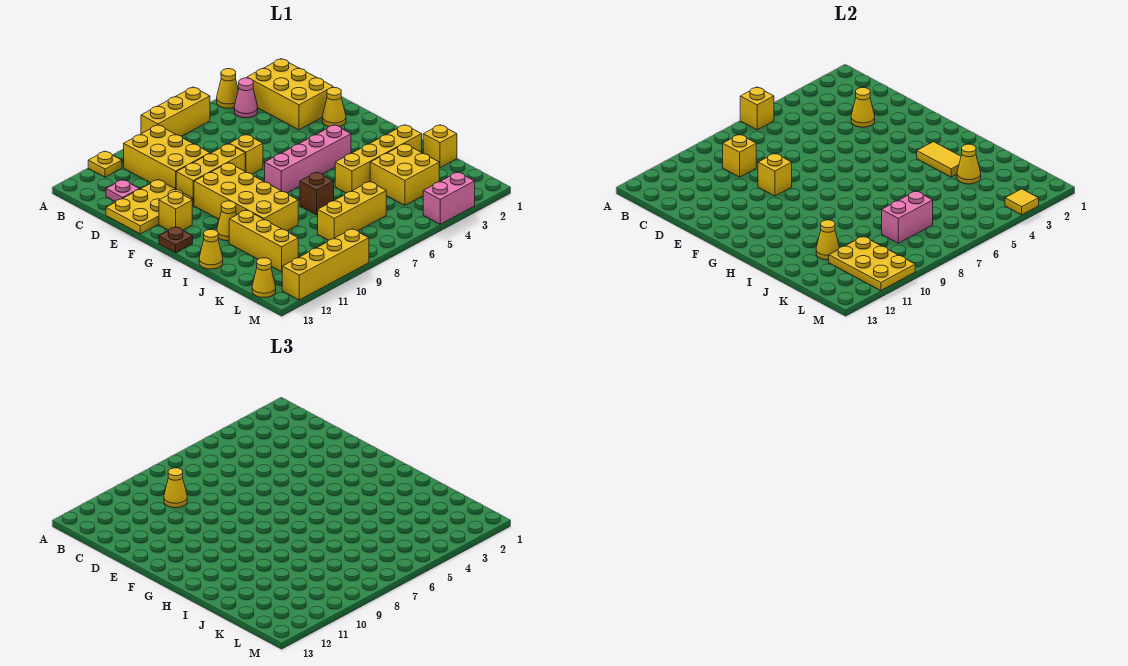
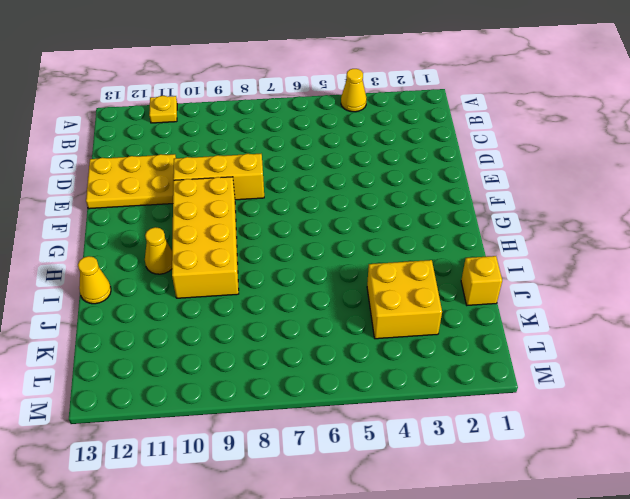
none -> yellow 1x3 brick [141,87,210,136]
none -> yellow 2x3 brick [247,59,333,130]
none -> pink 1x1 cone [234,78,258,118]
none -> yellow 2x3 brick [124,125,210,189]

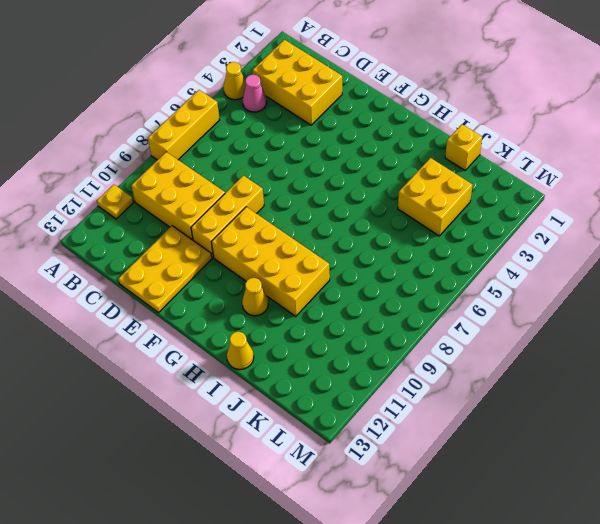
none -> pink 1x1 plate [106,180,139,202]
none -> yellow 1x1 cone [322,88,346,126]
none -> yellow 1x1 brick [229,134,263,174]
none -> yellow 1x1 brick [159,191,192,230]

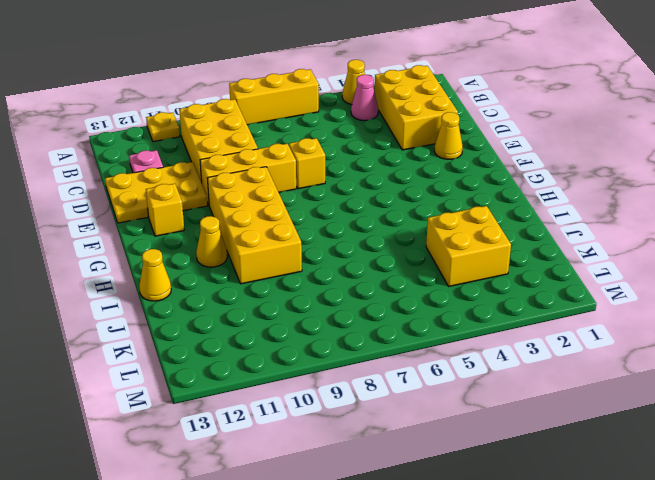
none -> pink 1x4 brick [265,125,351,193]
none -> brown 1x1 plate [159,227,193,253]
none -> yellow 1x4 brick [335,125,422,193]
none -> brown 1x1 brick [300,172,334,215]

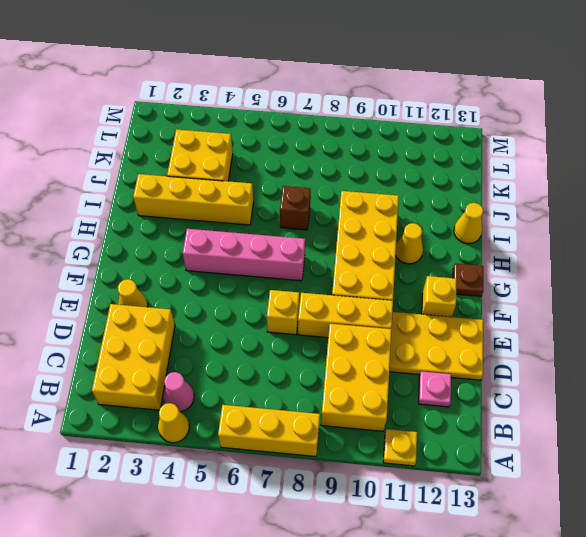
none -> yellow 1x3 brick [229,210,298,272]
none -> yellow 1x1 brick [423,125,457,167]
none -> yellow 1x3 brick [318,182,386,240]
none -> yellow 1x1 cone [252,258,276,297]

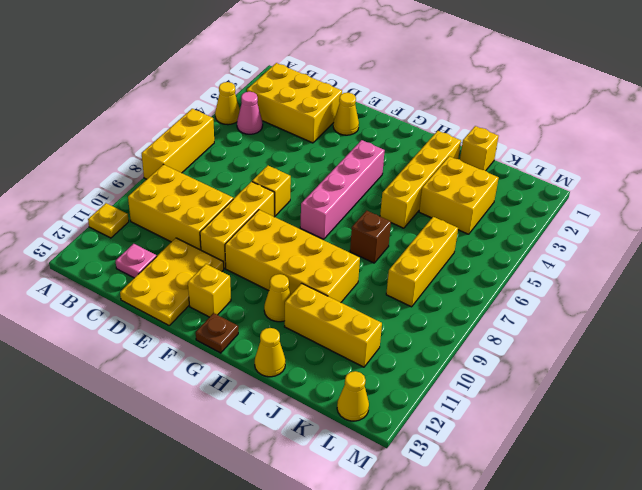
none -> pink 1x2 brick [423,172,475,224]
none -> yellow 1x4 brick [282,229,369,300]
none -> yellow 1x1 brick [740,87,774,130]
none -> yellow 1x1 brick [723,134,756,177]

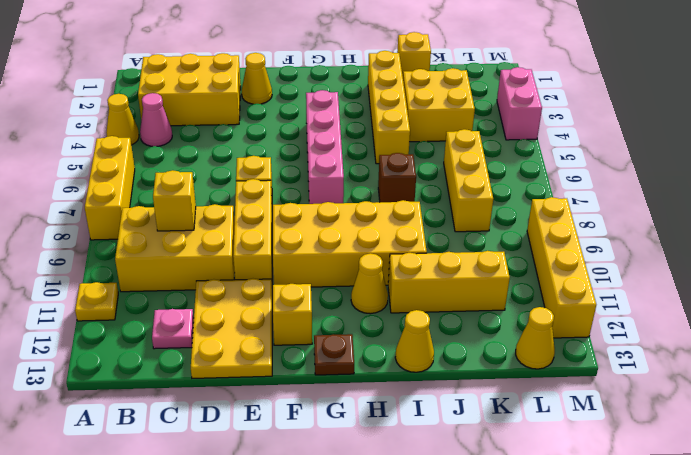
none -> yellow 1x1 brick [740,87,774,130]
none -> yellow 1x1 cone [851,88,875,127]
none -> yellow 1x1 brick [758,153,792,196]
none -> yellow 1x2 tile [917,142,961,177]

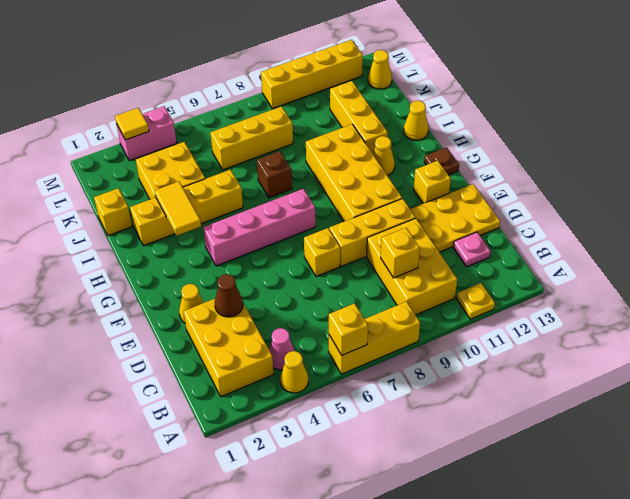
brown 1x1 cone [215,274,243,317] -> yellow 1x1 cone [851,88,875,127]
none -> yellow 1x1 brick [758,153,792,196]
none -> yellow 1x1 cone [957,144,981,184]
none -> yellow 1x1 cone [816,220,839,260]
none -> pink 1x2 brick [882,191,933,243]

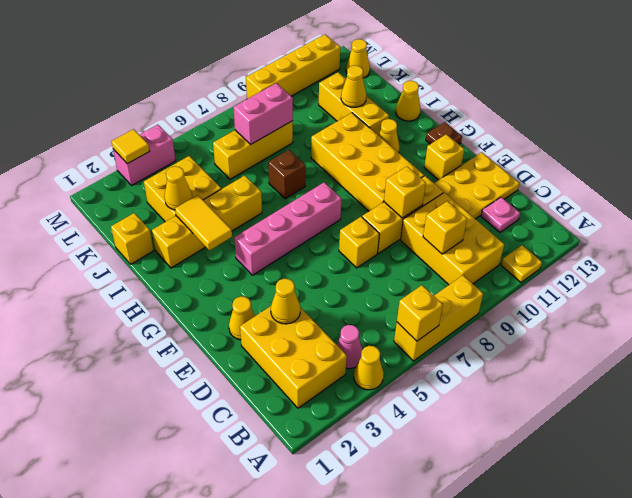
none -> yellow 2x3 plate [829,236,915,291]
none -> yellow 1x1 cone [164,468,187,508]

